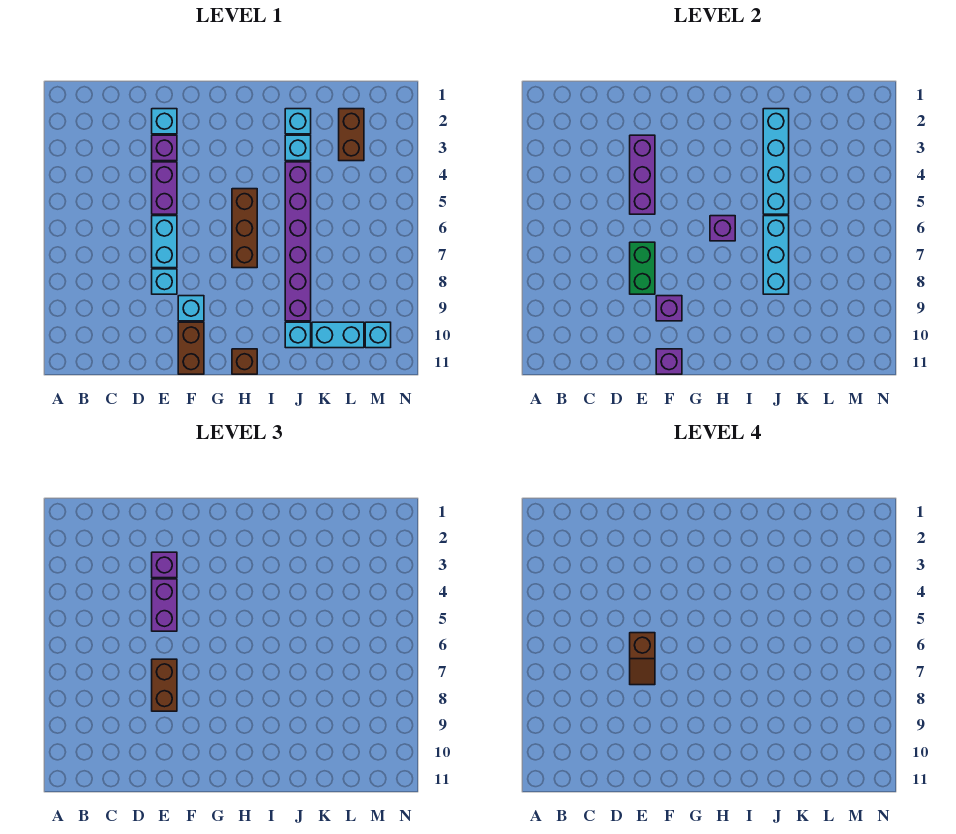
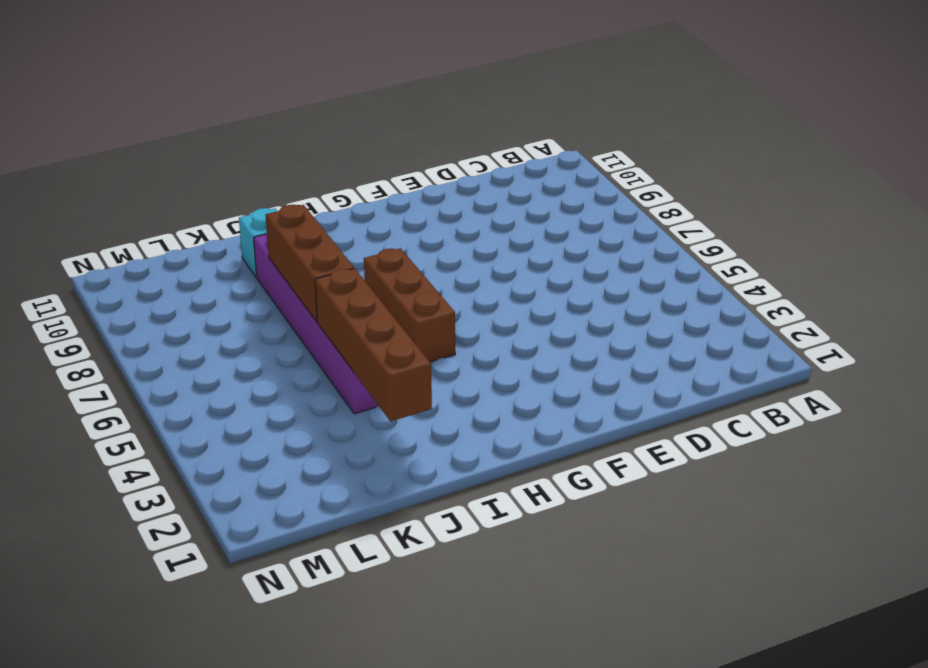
brown 1x4 brick [315,268,432,421] -> cyan 1x4 brick [763,109,789,214]
brown 1x3 brick [266,205,354,322] -> cyan 1x3 brick [763,216,789,294]
none -> cyan 1x1 brick [152,109,177,134]
none -> purple 1x1 brick [152,135,177,161]
none -> purple 1x2 brick [152,162,177,214]

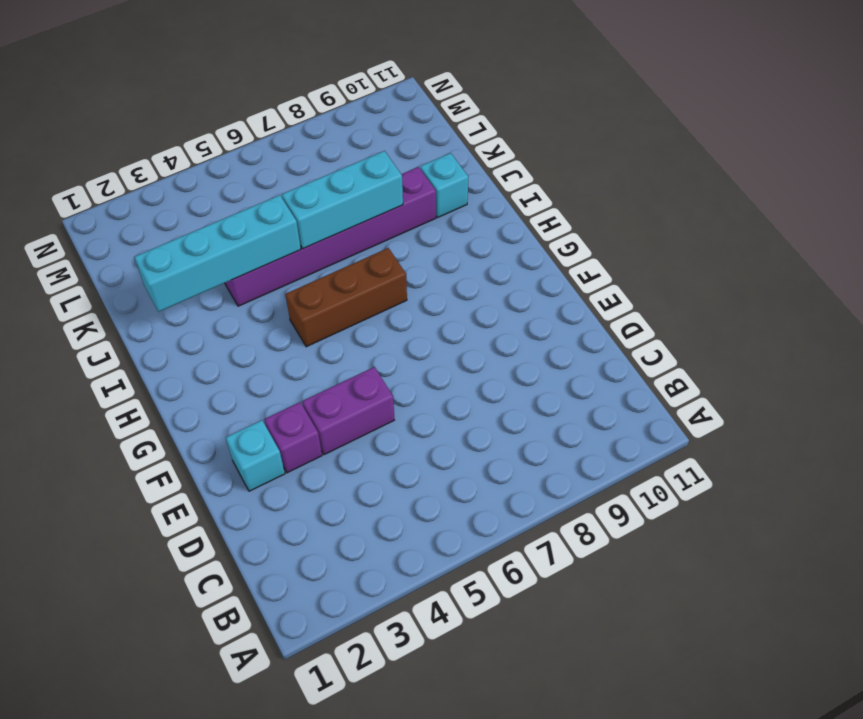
none -> cyan 1x2 brick [152,216,177,268]
none -> cyan 1x1 brick [152,269,177,294]
none -> cyan 1x1 brick [178,296,204,321]

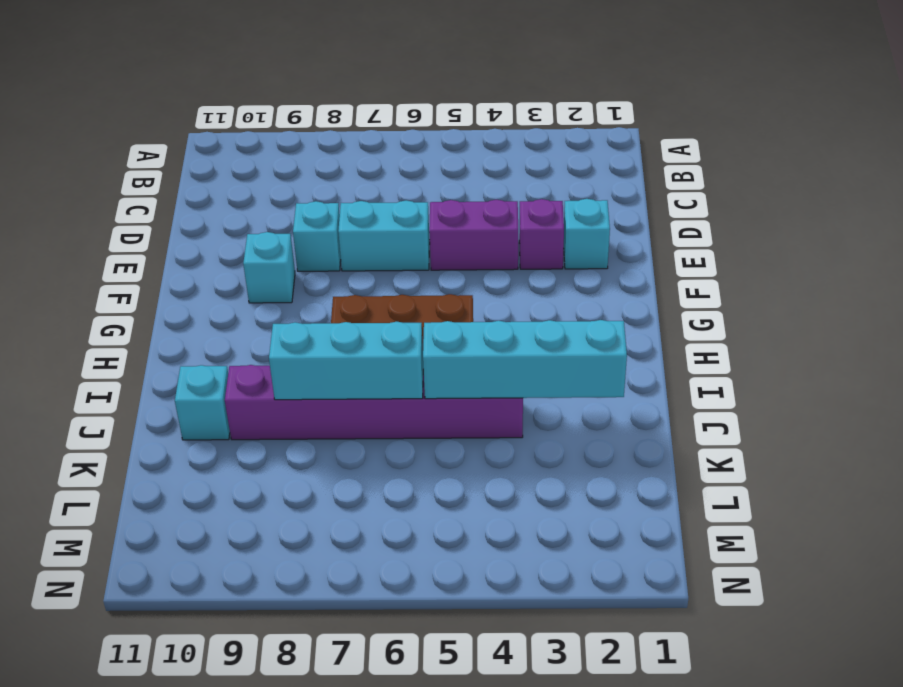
none -> brown 1x2 brick [178,322,204,374]
none -> brown 1x1 brick [232,349,257,374]
none -> cyan 1x1 brick [285,109,311,134]

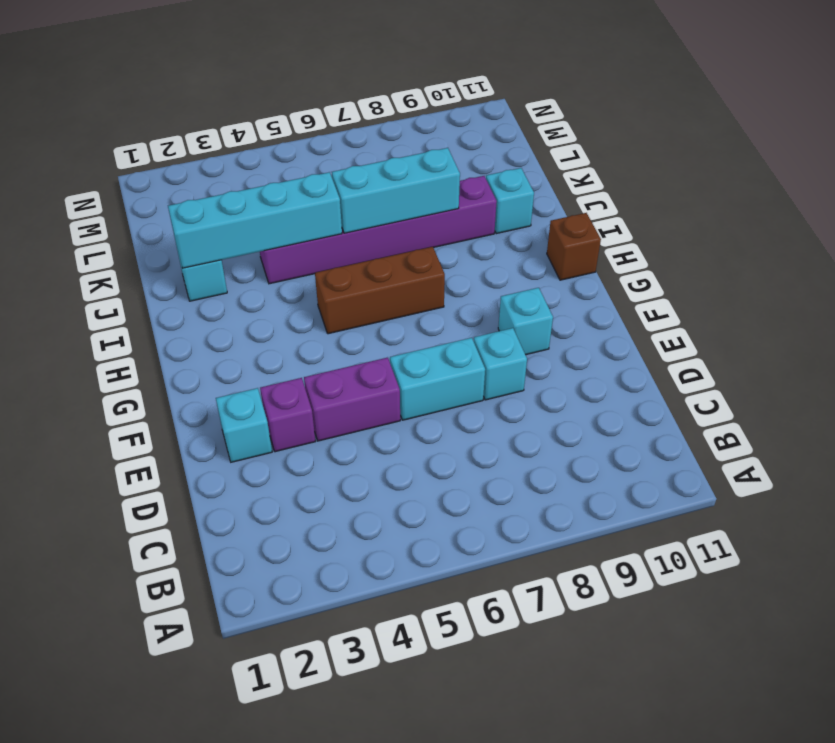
none -> brown 1x2 brick [178,322,204,374]
none -> cyan 1x1 brick [285,135,311,161]
none -> cyan 1x2 brick [312,322,364,348]

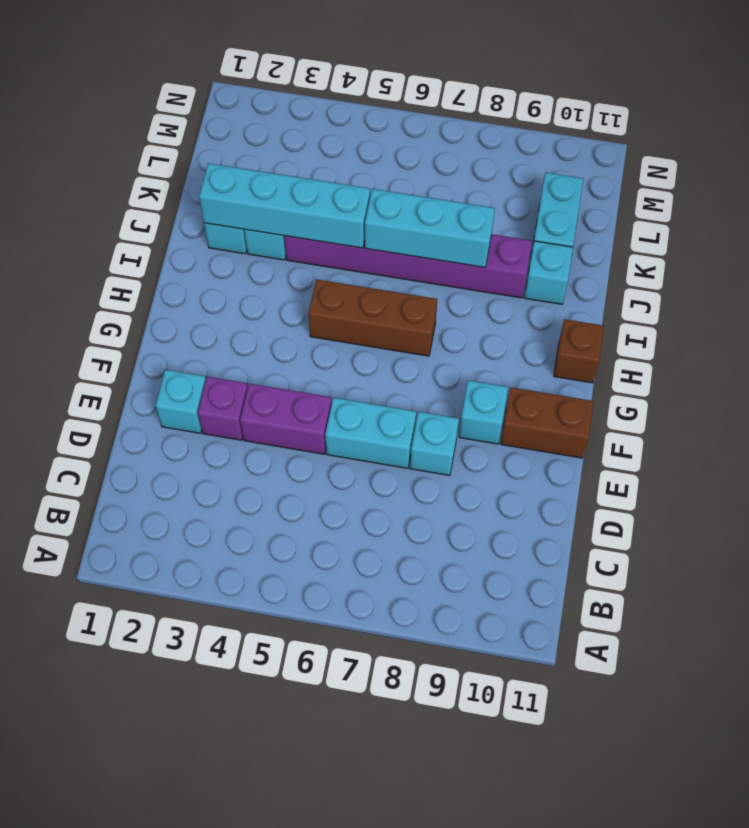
none -> brown 1x2 brick [339,109,364,161]
none -> cyan 1x1 brick [365,322,391,348]
none -> purple 1x3 brick [630,135,655,214]

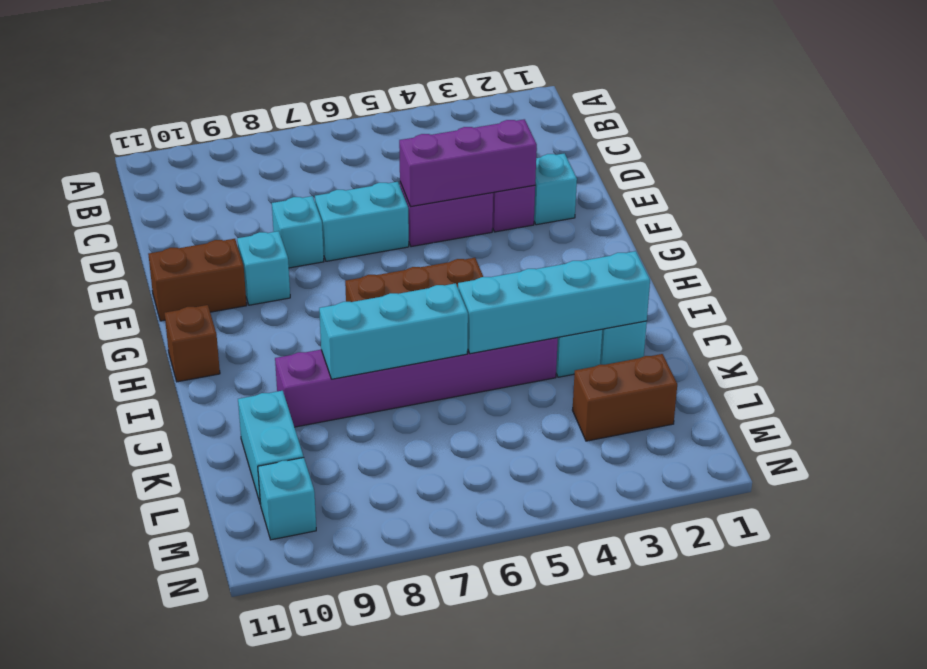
none -> cyan 1x1 brick [285,322,311,348]
none -> green 1x2 brick [630,242,655,294]
none -> purple 1x1 brick [656,296,682,321]

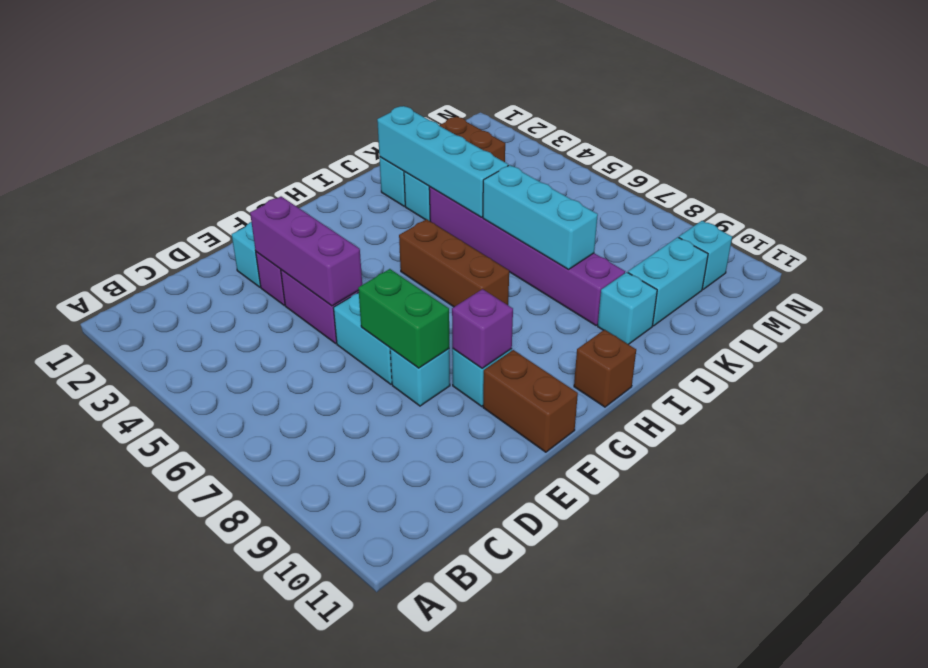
none -> purple 1x1 brick [656,349,682,374]
none -> purple 1x1 brick [710,216,735,241]
none -> purple 1x1 brick [152,552,177,578]

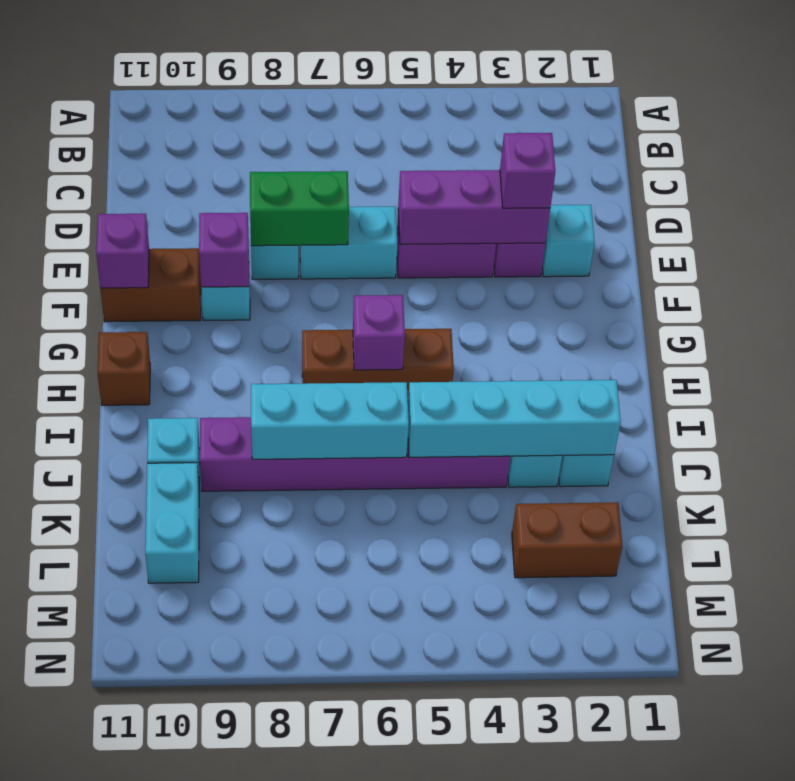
none -> cyan 1x1 brick [365,322,391,348]
none -> purple 1x2 brick [152,579,177,631]
none -> brown 1x2 brick [152,659,177,711]

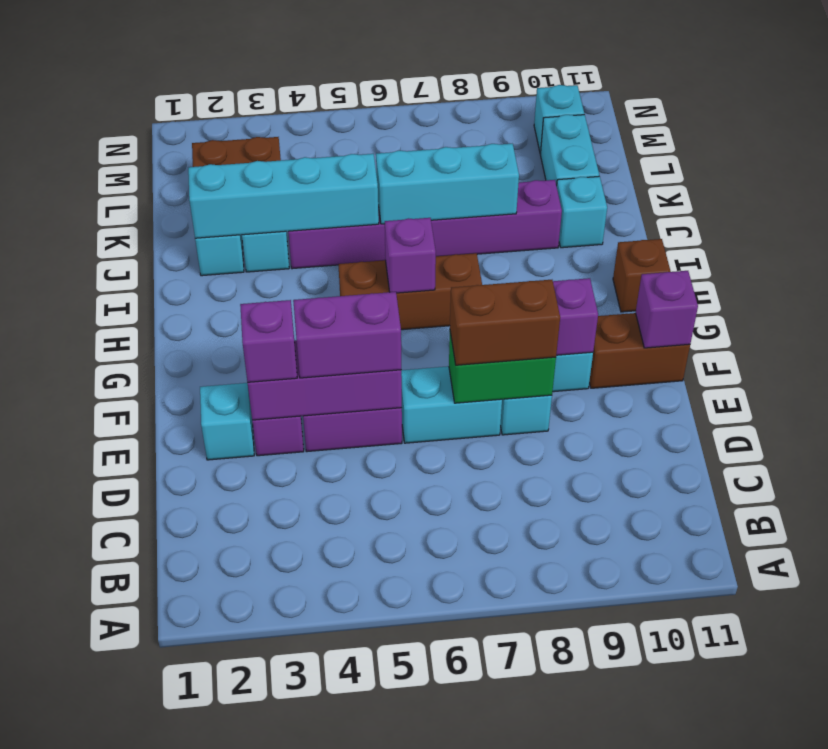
none -> brown 1x2 slope [630,633,655,685]

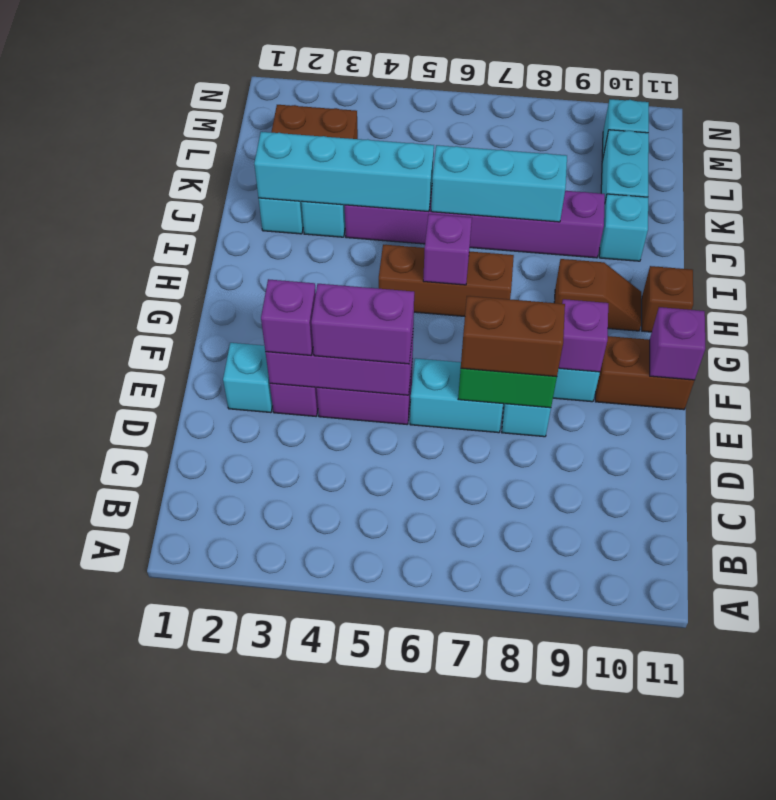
brown 1x2 slope [554,259,641,331] -> brown 1x2 slope moved to [630,633,655,685]

